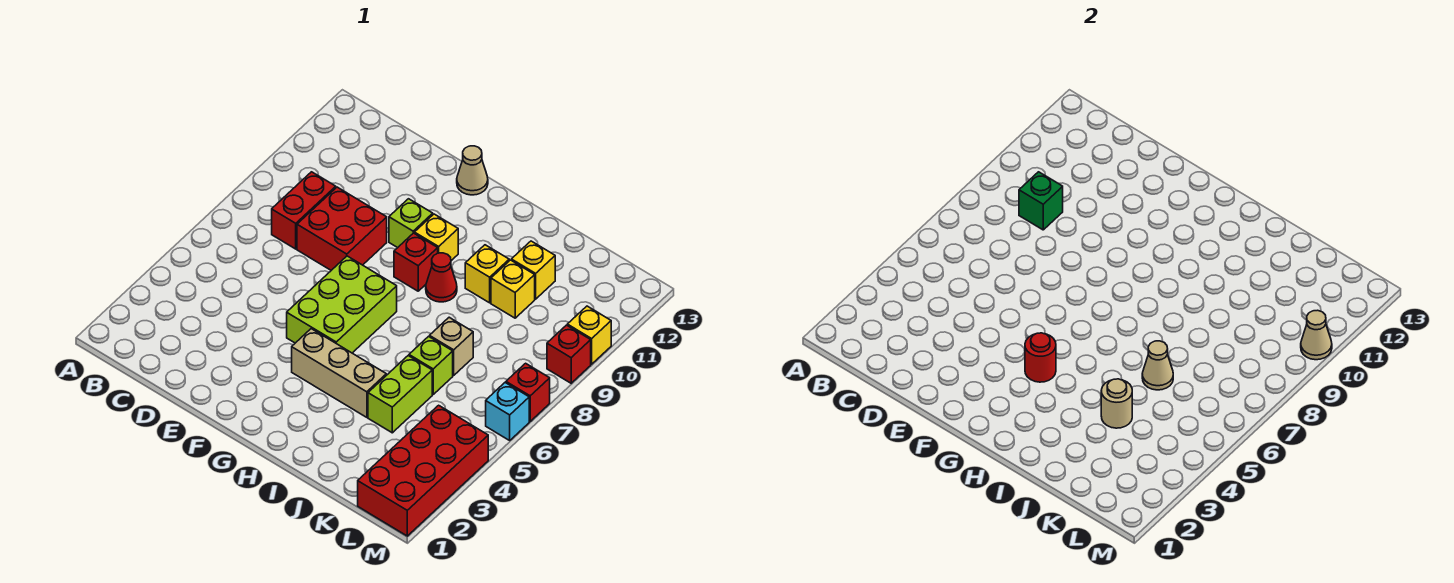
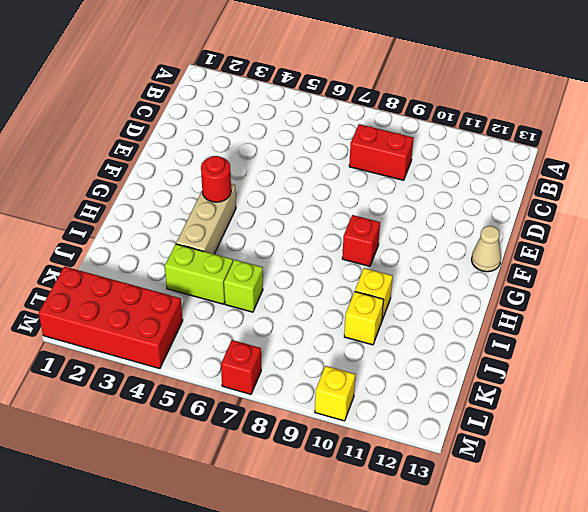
none -> red 2x2 brick [297,187,387,270]
none -> lime 2x3 brick [287,256,397,353]
none -> lime 1x1 brick [389,199,433,248]

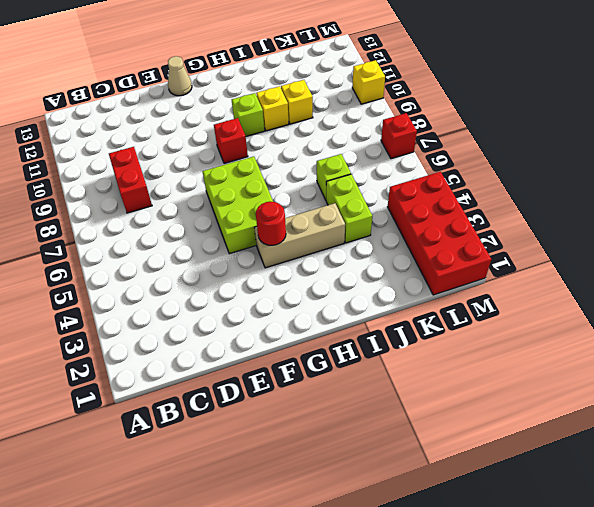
lime 1x1 brick [232,93,265,136] -> lime 1x1 brick moved to [389,199,433,248]
none -> red 2x2 brick [297,187,387,270]
none -> yellow 1x1 brick [414,214,458,261]
none -> red 1x1 cone [426,253,457,302]

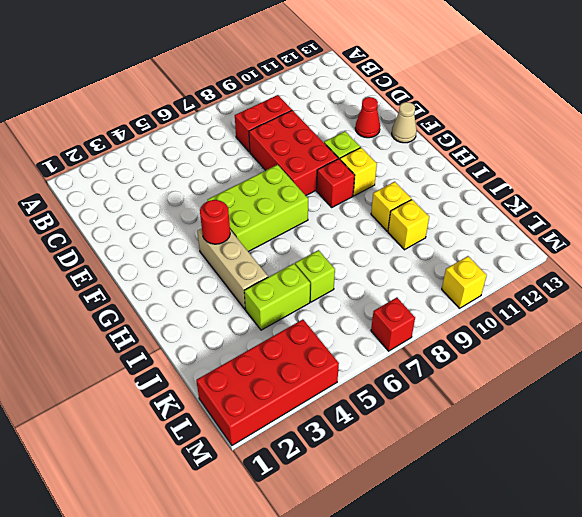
red 2x3 brick [249,110,338,196] -> red 2x2 brick [297,187,387,270]
red 1x1 cone [355,97,380,138] -> red 1x1 cone moved to [426,253,457,302]
none -> tan 1x1 brick [430,317,473,375]
none -> yellow 1x1 brick [511,241,555,299]
none -> cyan 1x1 brick [486,383,529,440]

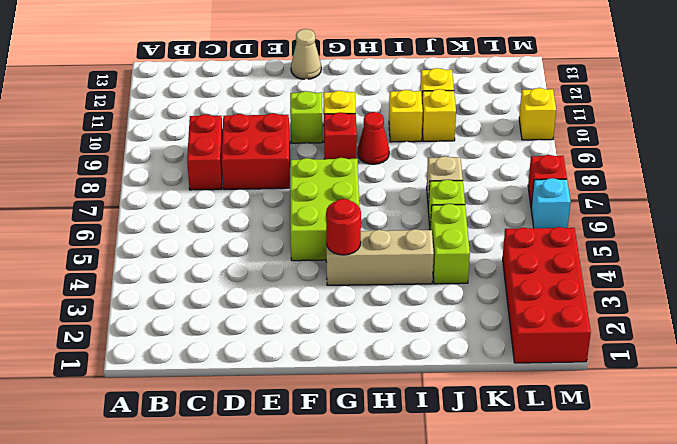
none -> red 1x1 brick [547,325,591,383]
none -> green 1x1 brick [1019,172,1063,230]
none -> tan 1x1 round brick [1101,379,1132,428]

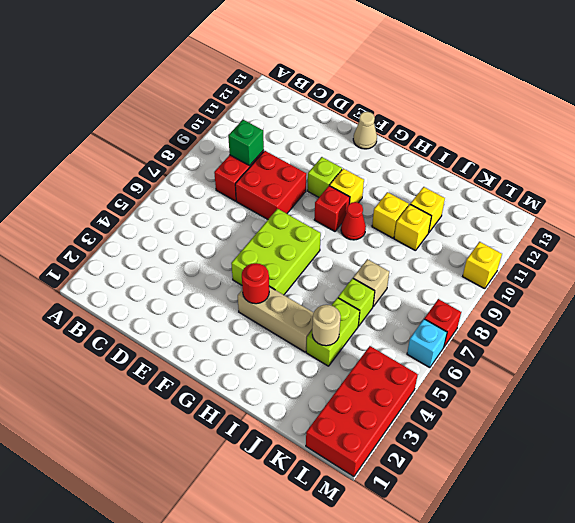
none -> red 1x1 brick [547,325,591,383]
none -> tan 1x1 cone [1142,341,1173,390]
none -> tan 1x1 cone [1301,310,1332,360]

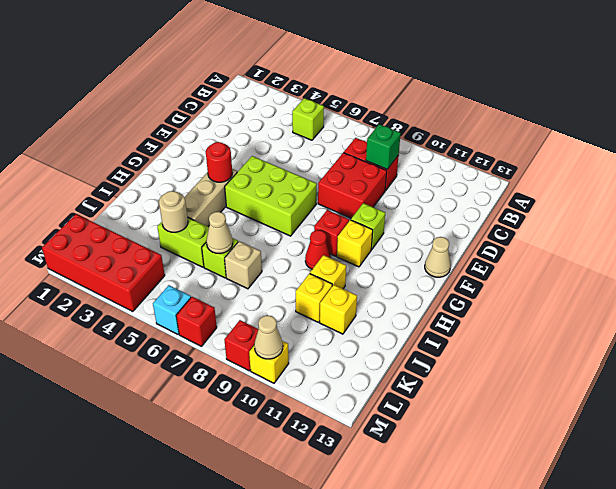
lime 1x1 brick [292,98,324,140] -> none

